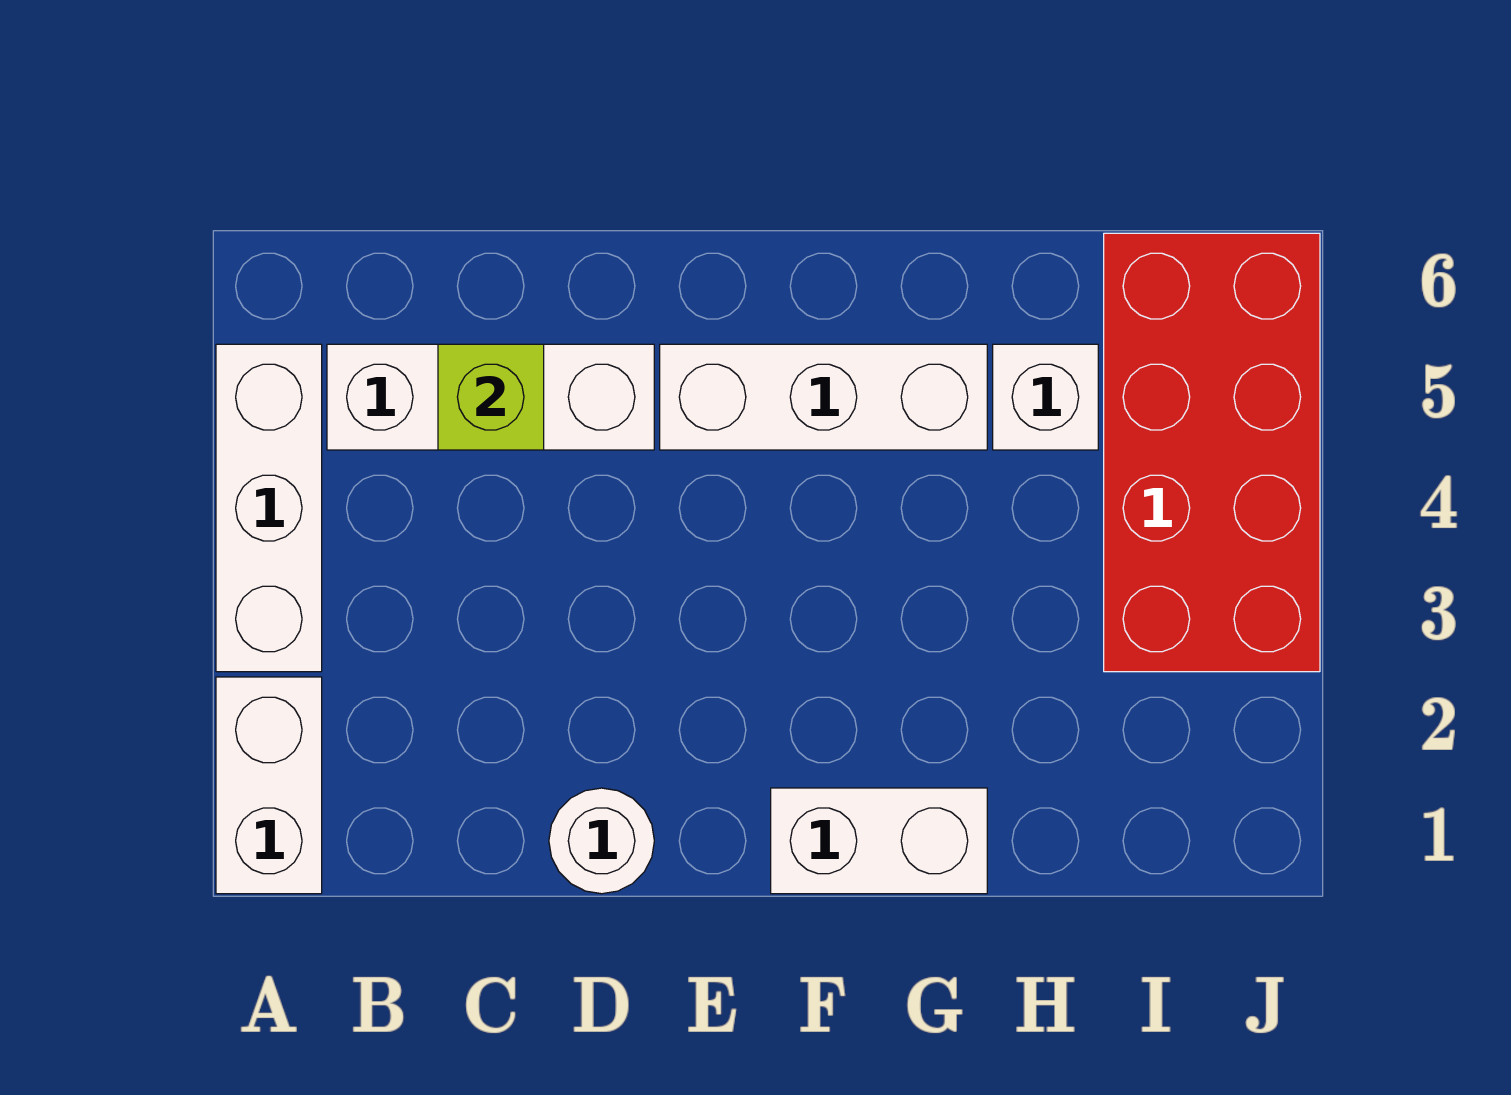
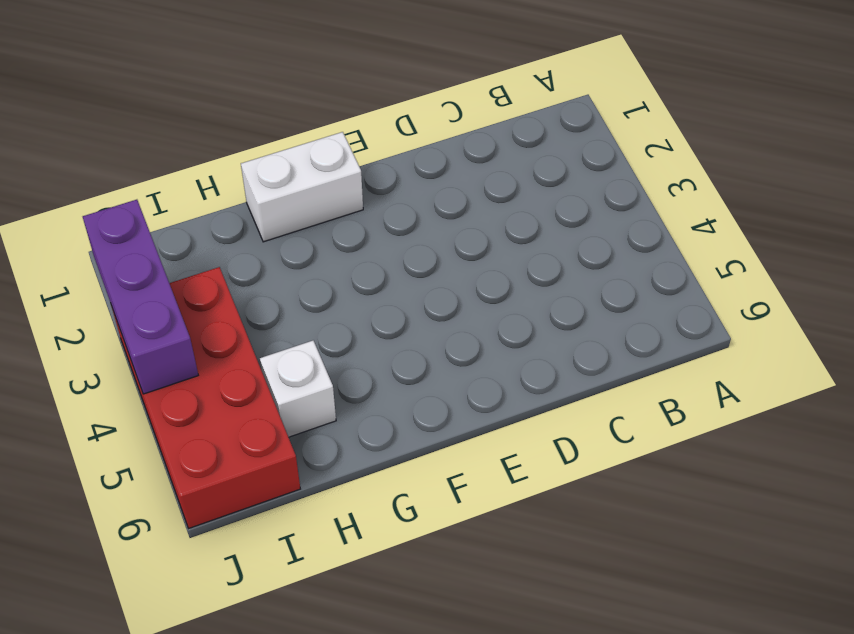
purple 1x3 brick [83,200,198,394] -> none
none -> white 1x2 brick [216,677,322,894]
none -> white 1x3 brick [216,344,322,672]

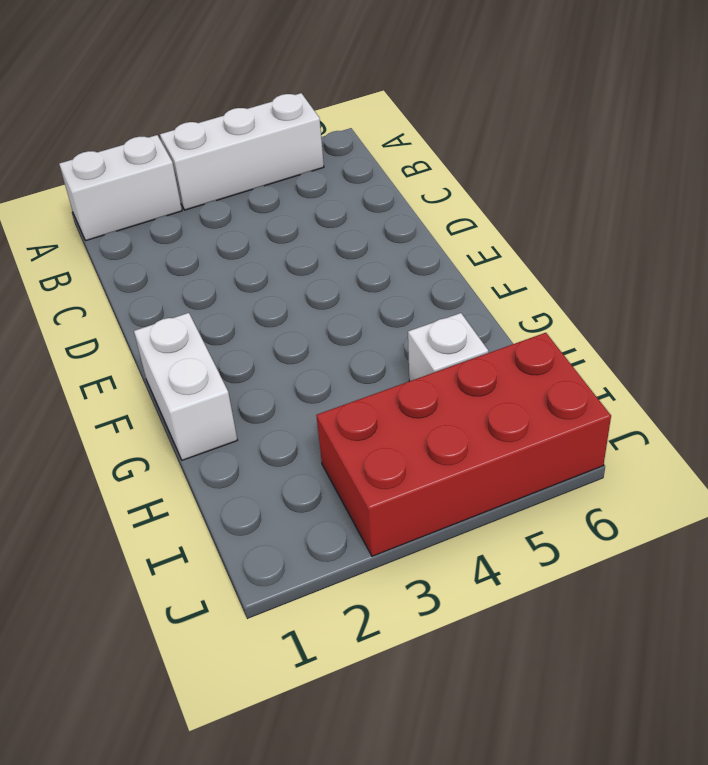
none -> white 1x3 brick [327,344,654,450]
none -> white 1x1 round brick [549,788,654,894]

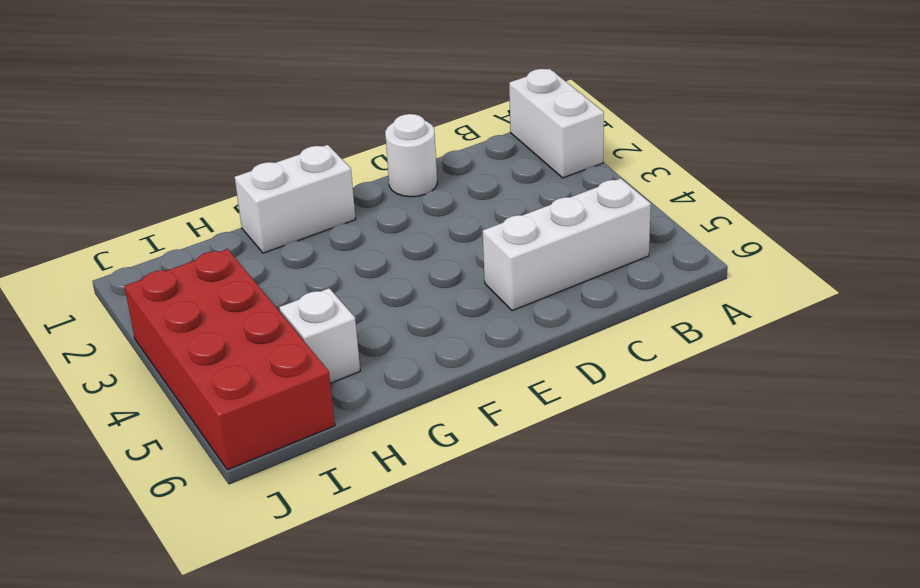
none -> white 1x3 brick [216,344,322,672]
none -> white 1x3 brick [660,344,987,450]

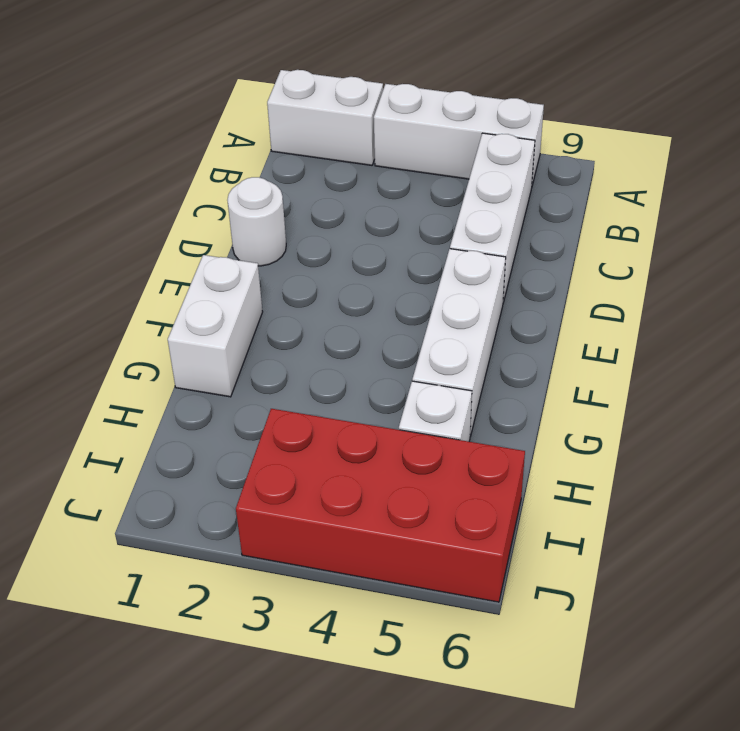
none -> lime 1x1 brick [438,344,544,450]

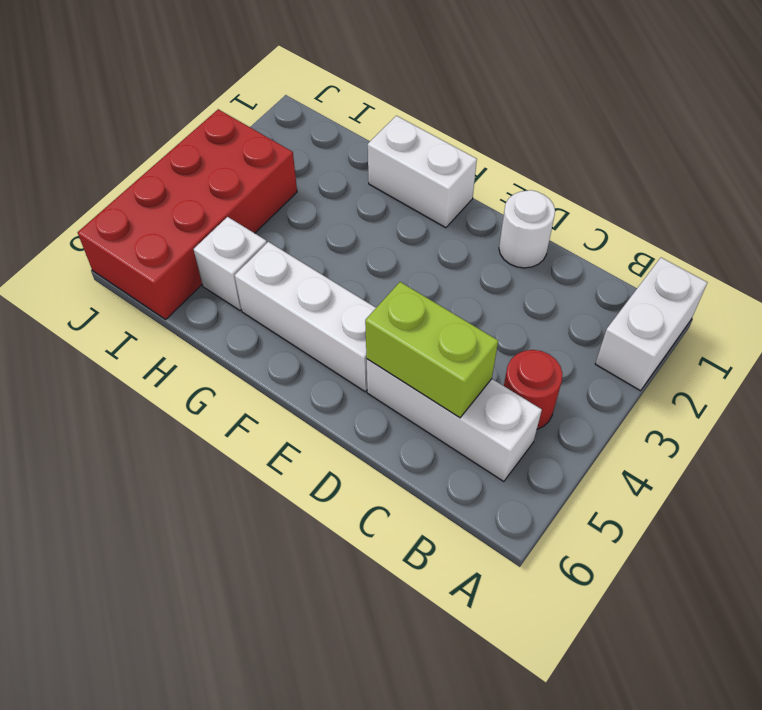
red 1x1 round brick [504,350,563,429] -> none
lime 1x2 brick [365,282,498,418] -> lime 1x1 brick [438,344,544,450]
none -> white 1x3 brick [216,344,322,672]

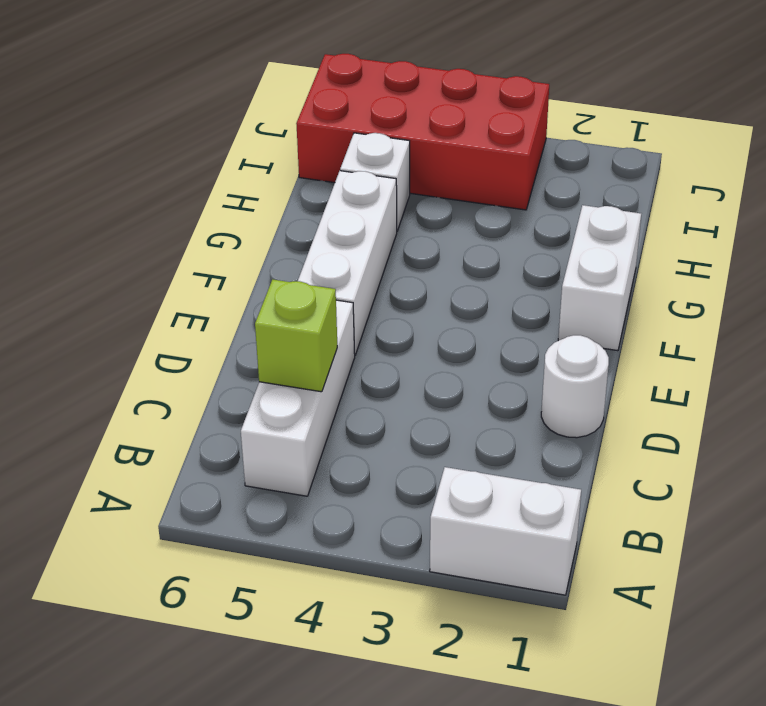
none -> white 1x3 brick [216,344,322,672]

